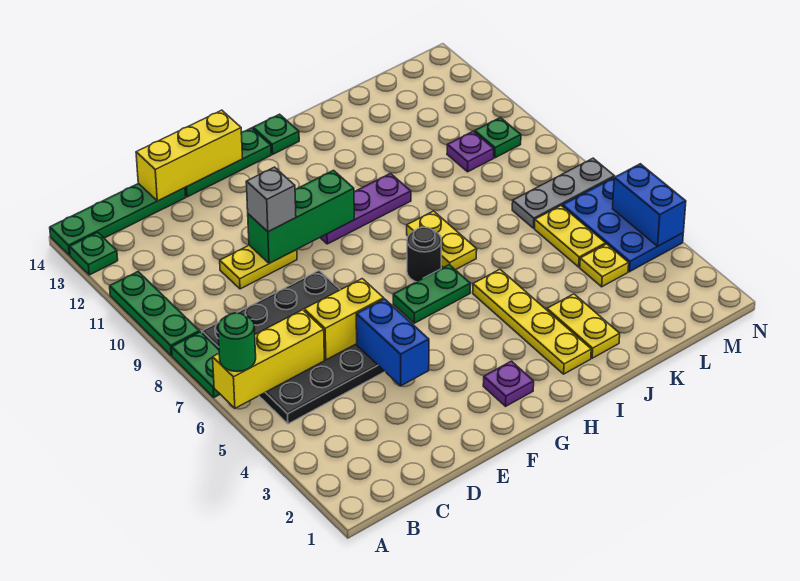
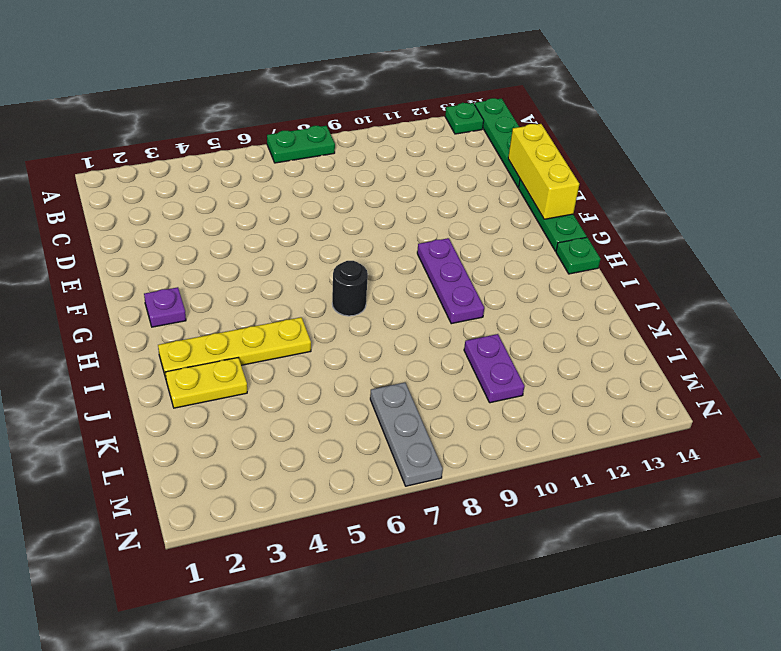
purple 1x2 plate [464,334,525,403] -> purple 1x1 plate [447,131,494,172]
none -> green 1x3 plate [110,272,200,356]
none -> black 4x4 plate [202,271,385,424]
none -> yellow 1x2 plate [220,245,297,289]

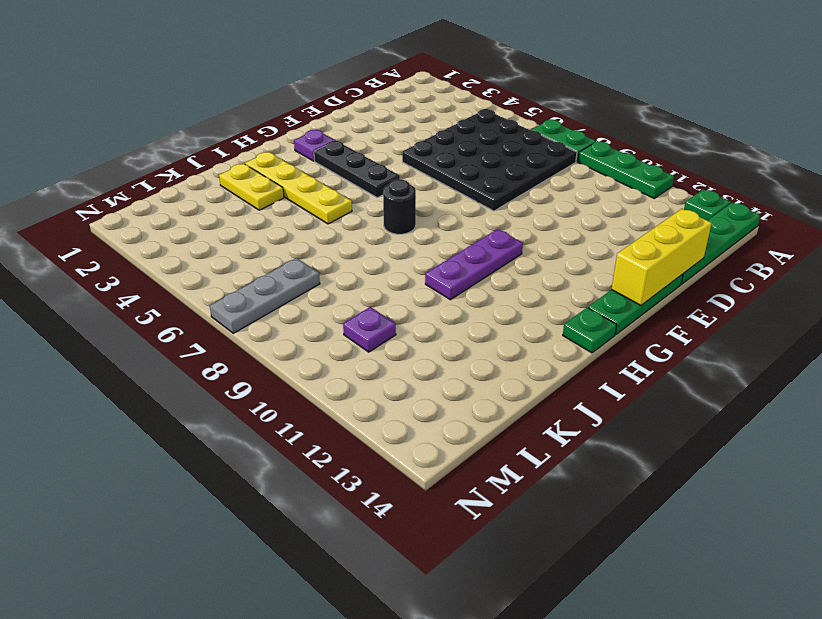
black 1x3 plate [314,141,400,198] -> none
none -> yellow 1x2 plate [220,245,297,289]
none -> green 1x2 plate [393,265,471,323]
none -> yellow 1x2 plate [407,211,477,270]

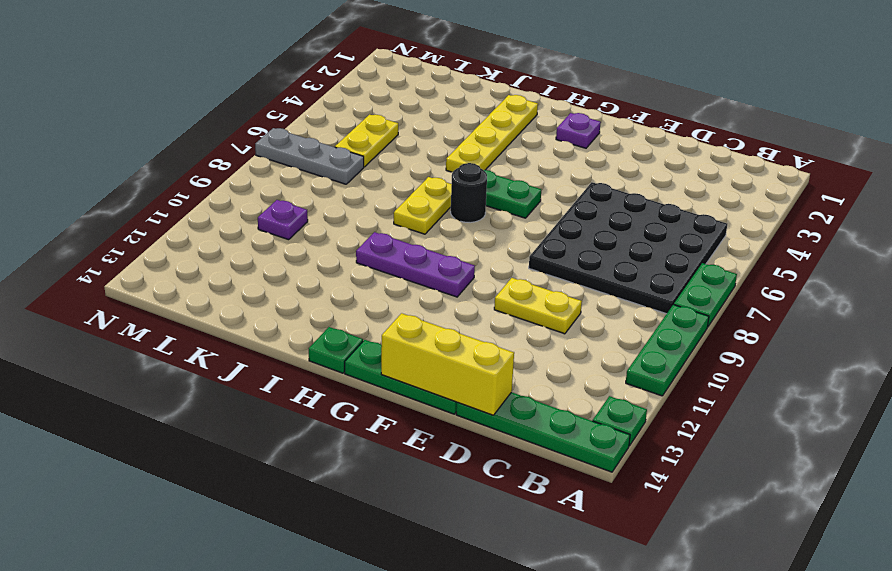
none -> yellow 1x2 plate [547,294,620,358]
none -> yellow 1x1 plate [580,244,629,287]
none -> blue 2x3 plate [562,178,683,272]

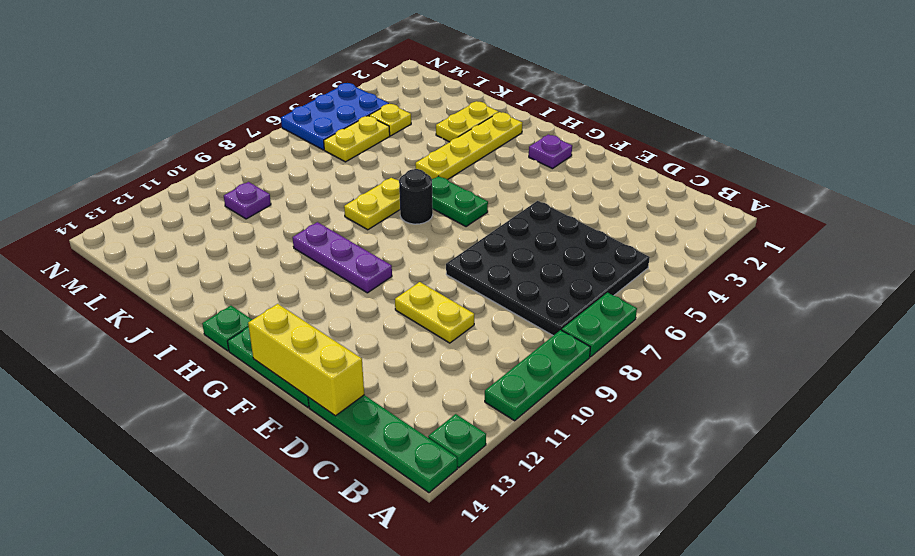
none -> grey 1x3 plate [512,158,614,228]
none -> green 1x1 plate [475,117,521,158]
none -> yellow 1x3 brick [213,310,324,408]

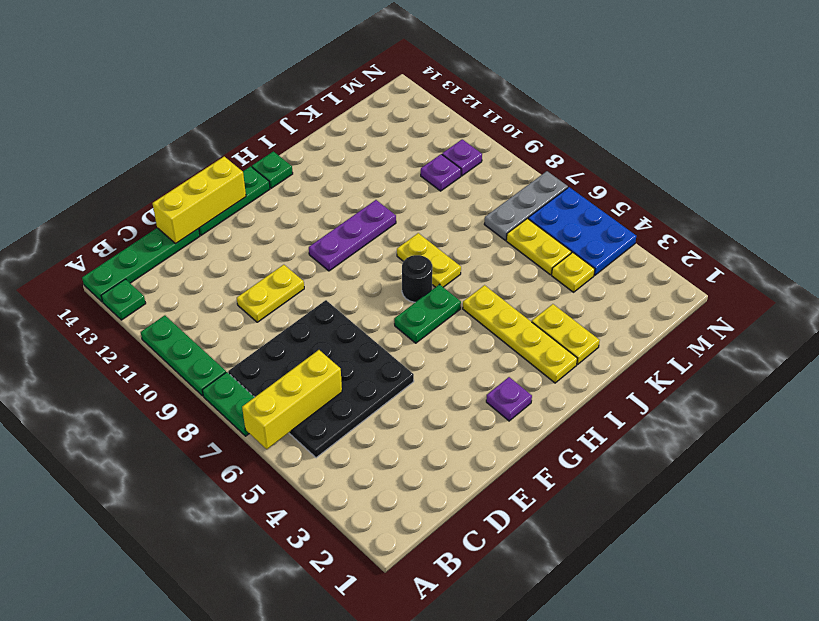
purple 1x1 plate [442,139,482,176] -> green 1x1 plate [475,117,521,158]
none -> yellow 1x2 brick [304,279,384,360]
none -> blue 1x2 brick [356,299,429,386]
none -> green 1x3 brick [248,170,354,264]

